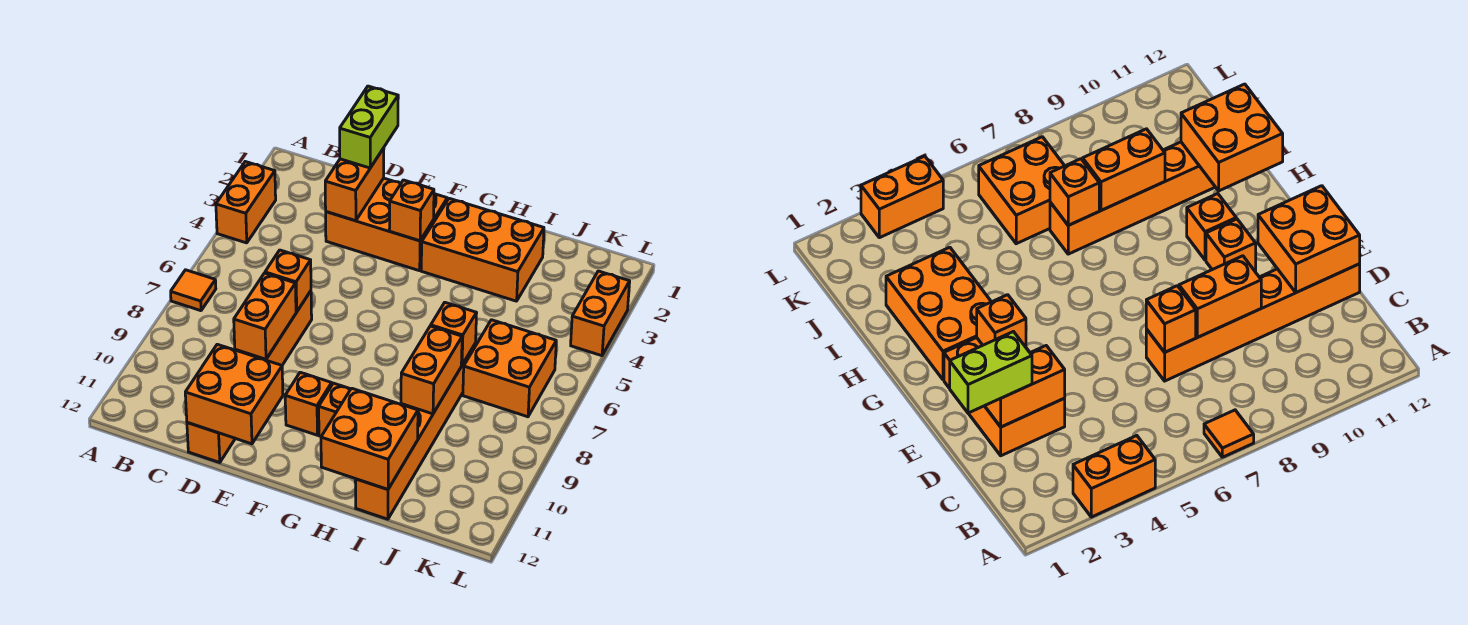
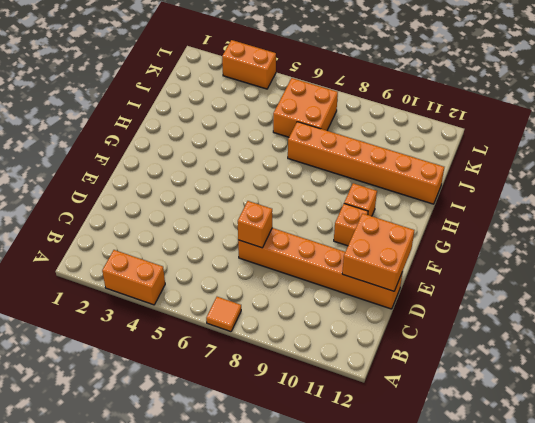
none -> orange 2x3 brick [326,178,447,271]
none -> orange 2x3 brick [421,198,544,301]
none -> orange 1x2 brick [325,148,384,221]

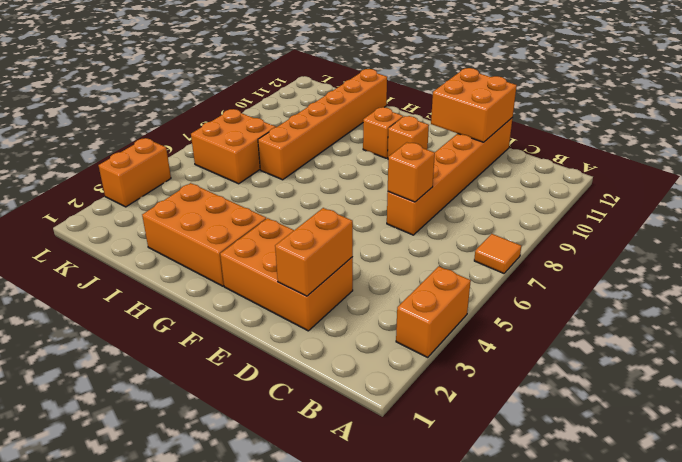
none -> orange 1x2 brick [234,273,296,359]
none -> orange 1x1 brick [389,180,434,241]
none -> orange 2x2 brick [321,388,418,489]

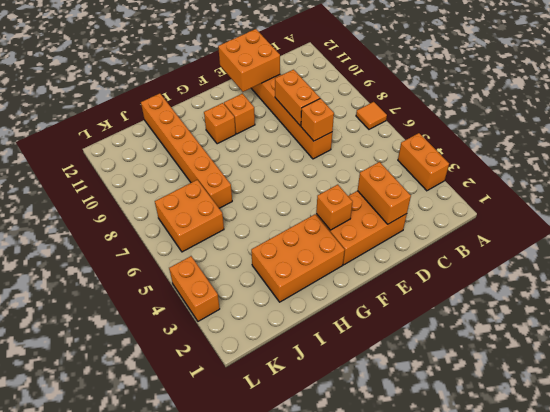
none -> orange 2x2 brick [321,388,418,489]
none -> orange 1x1 brick [431,303,477,365]
none -> orange 1x2 brick [401,326,462,414]

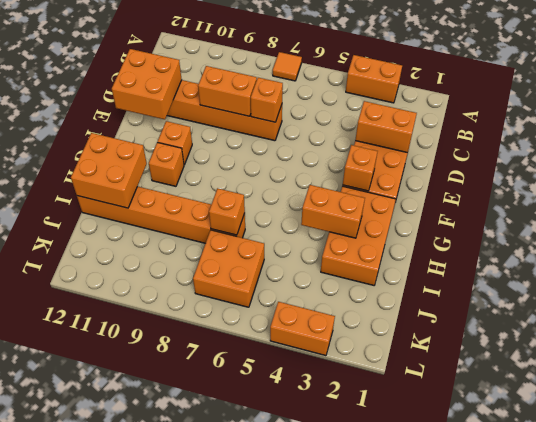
orange 1x2 brick [301,185,365,238] -> orange 1x2 brick moved to [401,326,462,414]
none -> lime 1x2 brick [340,86,398,168]

